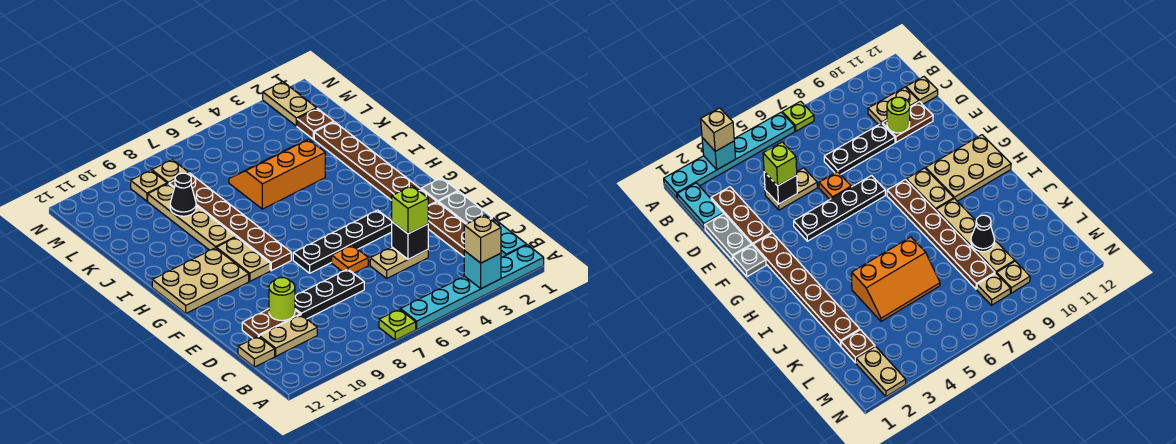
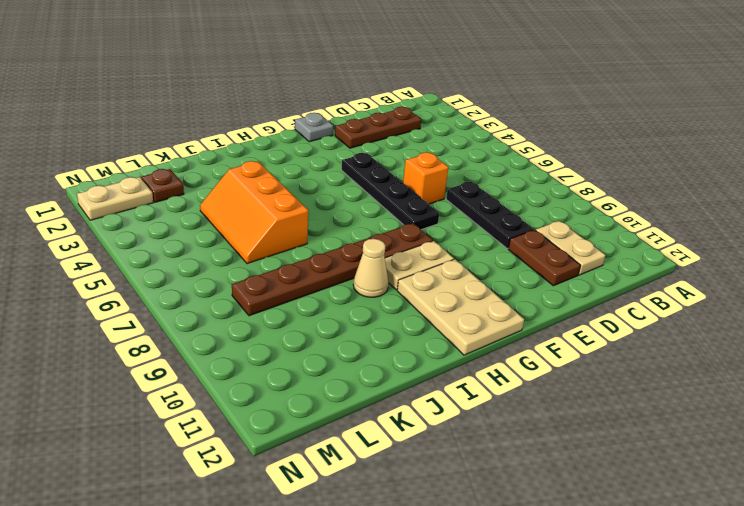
orange 1x1 brick [403,152,448,204] -> orange 1x1 plate [332,245,368,273]
tan 1x1 cone [353,239,389,297] -> tan 1x4 plate [148,184,236,250]
none -> cyan 1x6 plate [400,245,544,329]
none -> lime 1x1 plate [379,309,416,340]
none -> cyan 1x2 plate [491,218,527,258]

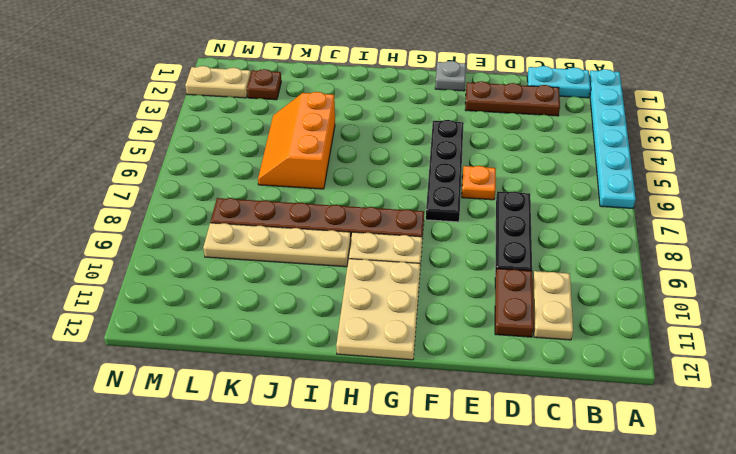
none -> lime 1x1 plate [379,309,416,340]
none -> tan 1x1 plate [238,336,275,367]
none -> grey 1x2 plate [438,191,492,224]

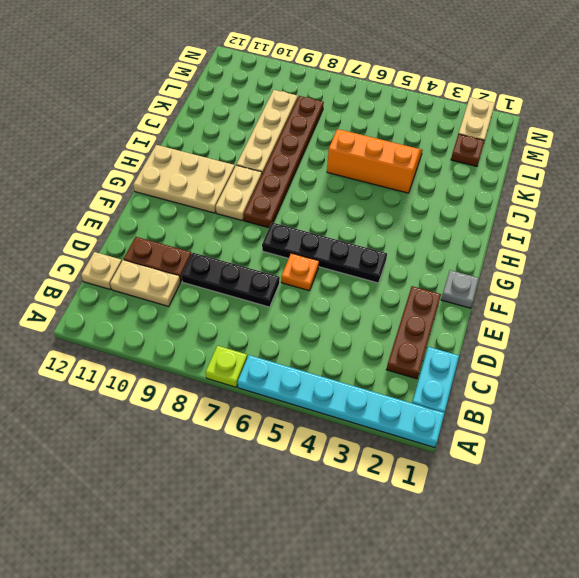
none -> grey 1x2 plate [438,191,492,224]
none -> tan 1x2 plate [370,247,428,278]
none -> brown 1x6 plate [314,122,436,206]

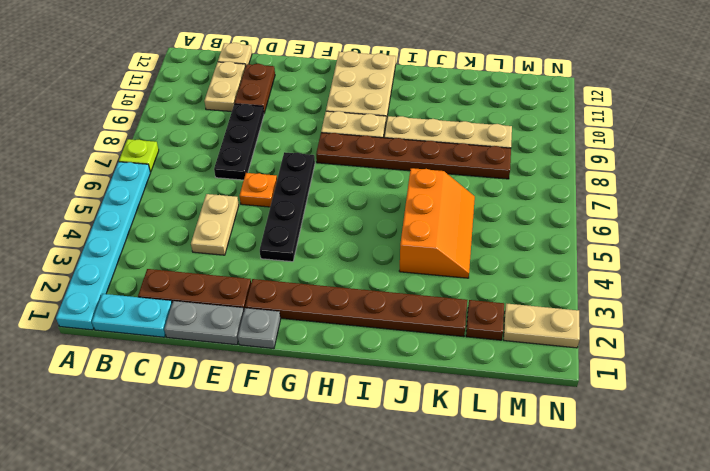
none -> tan 1x1 plate [152,160,189,184]
none -> tan 1x1 plate [131,170,167,201]
none -> cyan 1x1 brick [464,251,501,289]

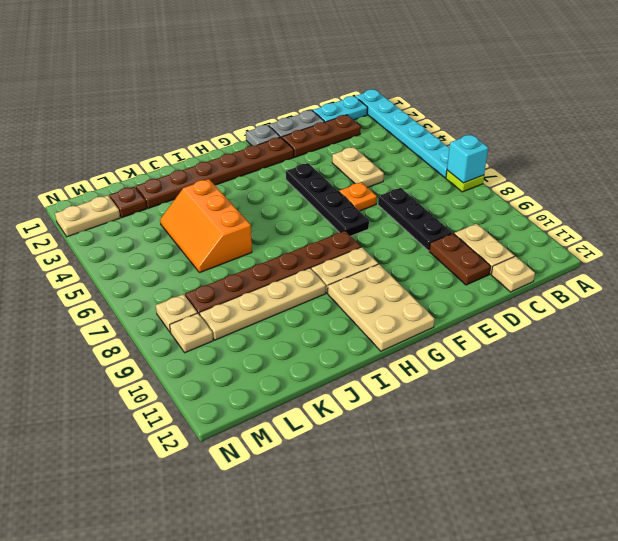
cyan 1x1 brick [447,135,488,183] -> cyan 1x1 brick moved to [464,251,501,289]
none -> black 1x1 brick [392,222,428,259]
none -> lime 1x1 round brick [269,278,295,321]
none -> black 1x1 cone [170,173,196,216]

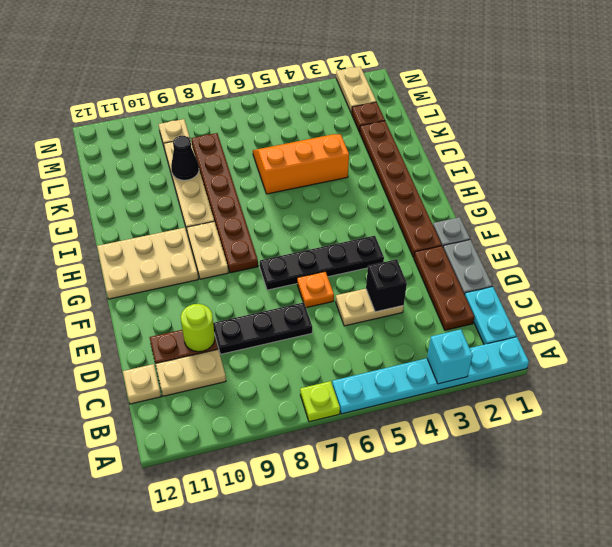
none -> tan 1x1 plate [152,160,189,184]
none -> tan 1x1 brick [464,215,501,263]
none -> lime 1x1 brick [392,186,428,234]

